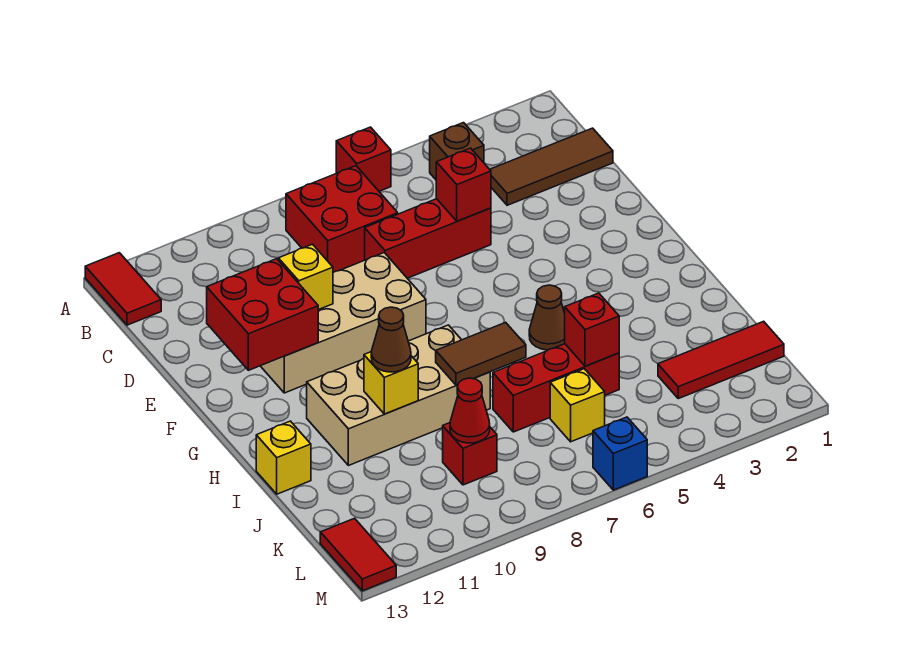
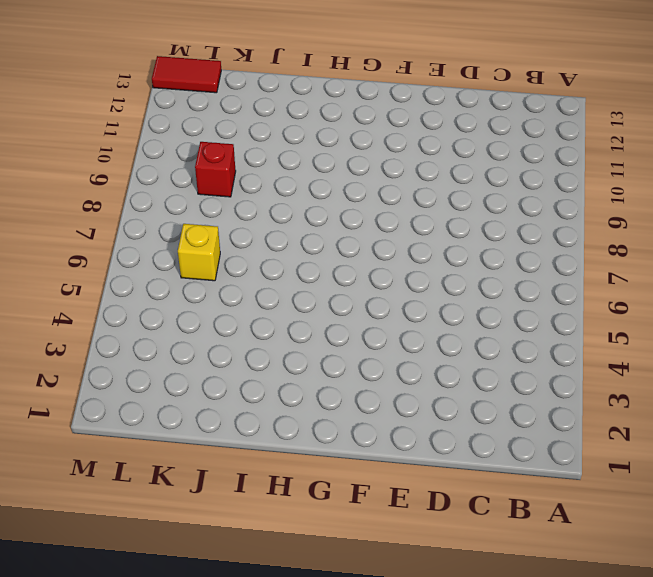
none -> red 1x1 brick [336,127,391,191]
none -> red 1x2 tile [85,253,161,325]
none -> brown 1x1 brick [429,123,484,179]

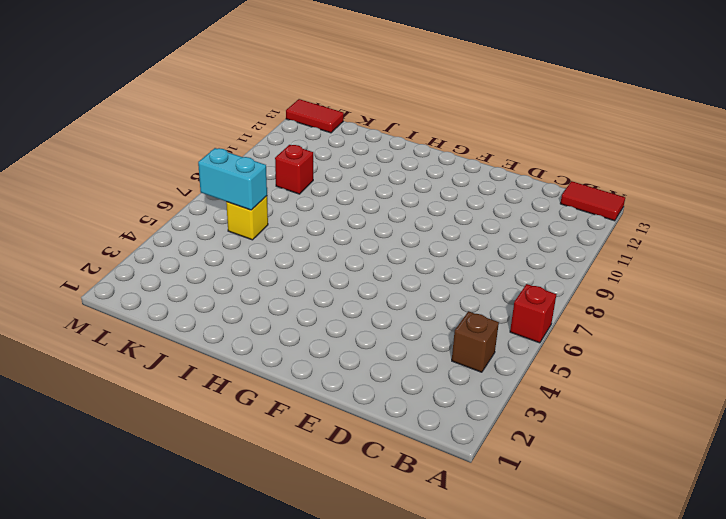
cyan 1x2 brick [198,148,267,210] -> none
none -> red 2x2 brick [286,166,398,273]
none -> brown 1x3 tile [490,128,613,205]
none -> red 1x3 brick [365,199,491,278]

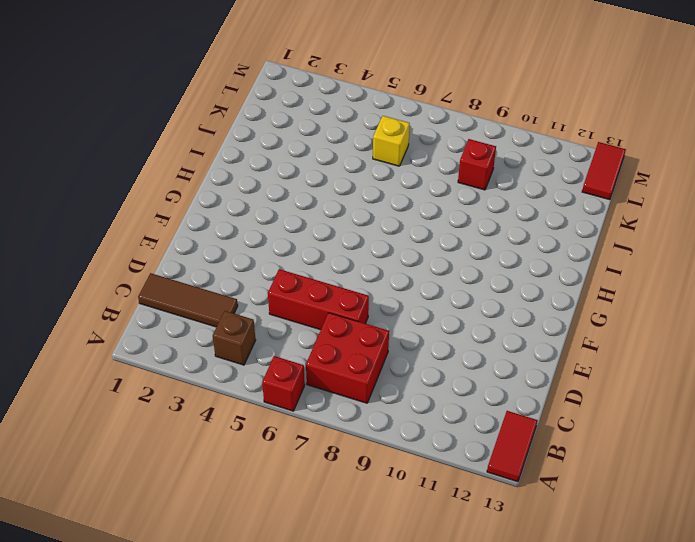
none -> tan 2x4 brick [261,253,426,393]
none -> brown 1x1 cone [529,285,565,350]
none -> tan 2x4 brick [307,325,490,466]

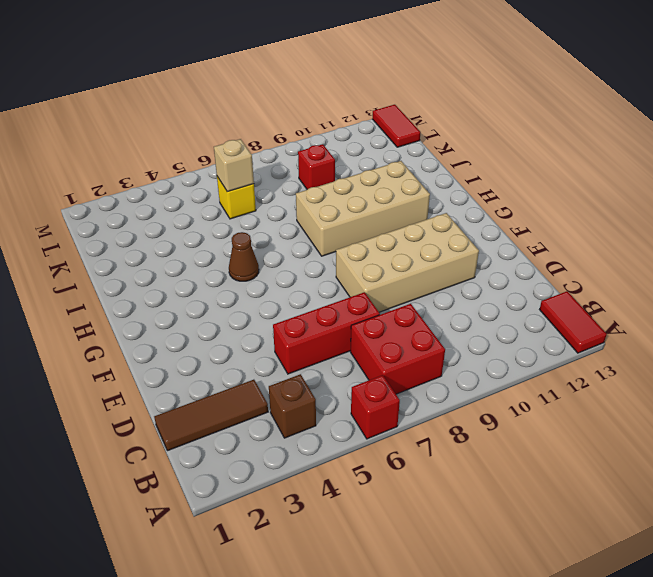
tan 1x1 brick [214,139,254,192] -> none
none -> yellow 1x1 brick [256,421,311,494]
none -> red 1x3 brick [493,344,619,432]
none -> red 1x3 tile [658,321,784,399]

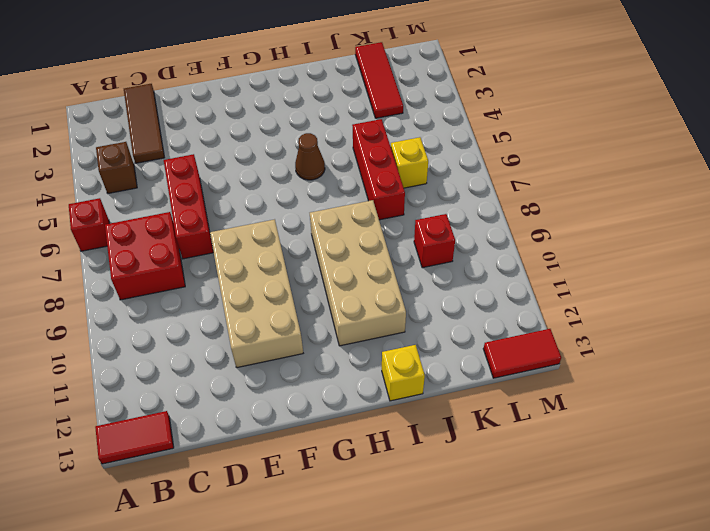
none -> blue 1x1 brick [593,417,647,490]
none -> red 1x1 brick [436,148,491,221]
none -> yellow 1x1 brick [278,244,333,310]

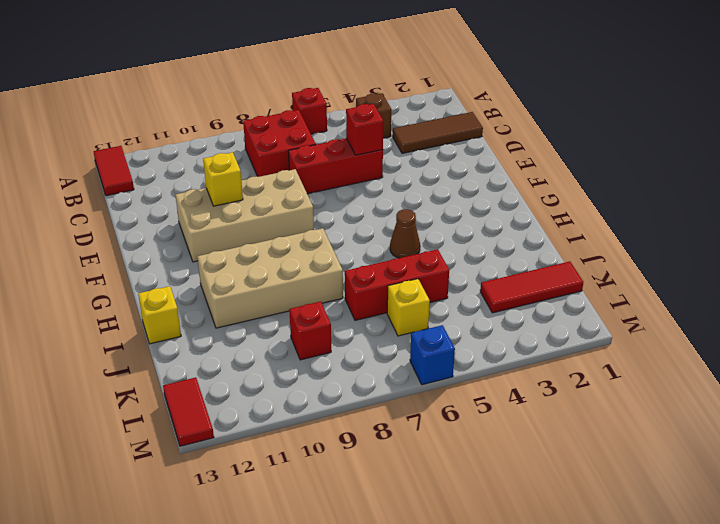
none -> red 2x2 brick [207,259,318,370]
none -> brown 1x2 tile [436,322,526,385]
none -> yellow 1x1 brick [364,352,418,414]

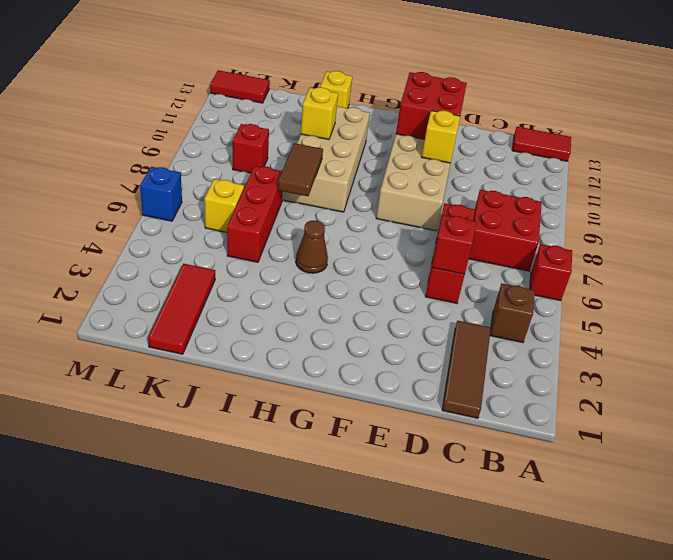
none -> red 1x1 brick [565,293,619,366]
none -> red 1x1 cone [450,378,490,443]
none -> brown 1x1 cone [371,307,411,372]

